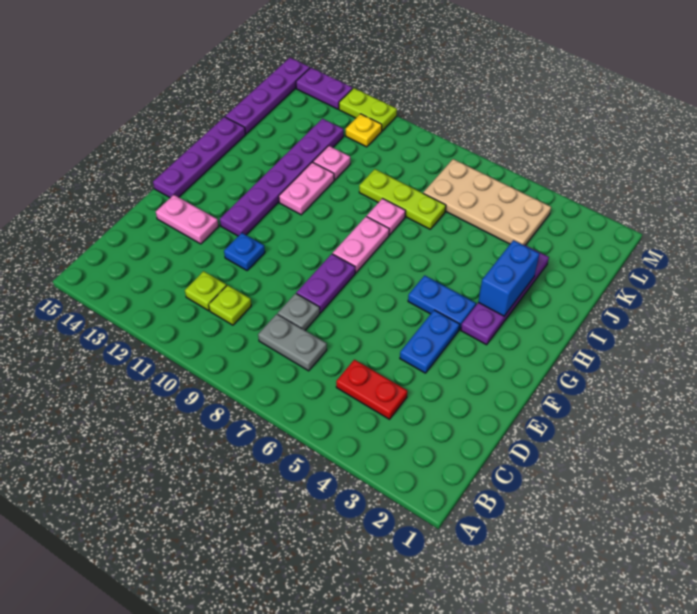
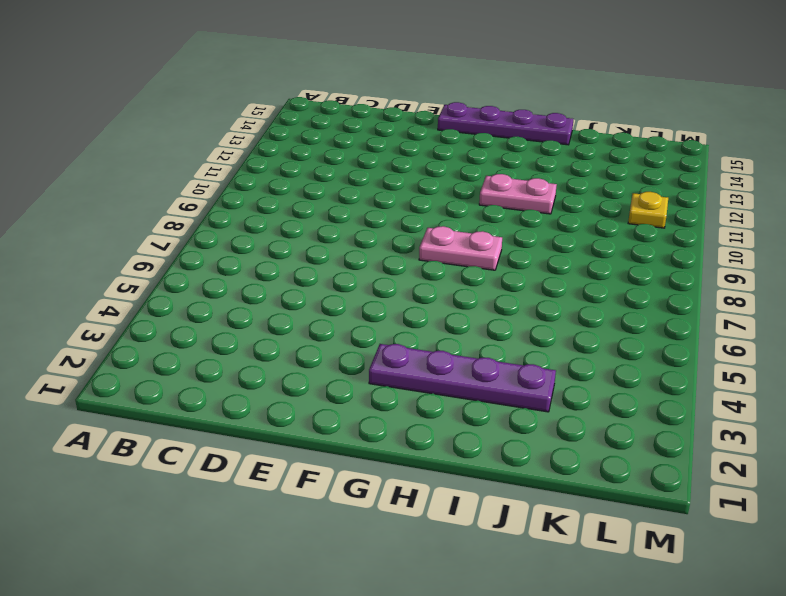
none -> red 1x2 plate [336,360,407,419]
none -> grey 1x2 plate [258,314,327,371]
none -> lime 1x1 plate [209,285,251,325]

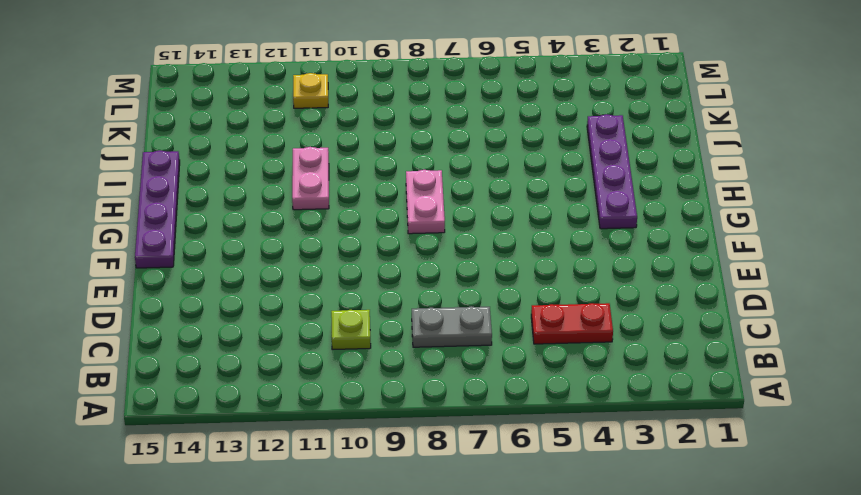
none -> lime 1x1 plate [185,271,226,311]
none -> grey 1x1 plate [278,293,320,330]
none -> blue 1x2 plate [400,310,460,373]

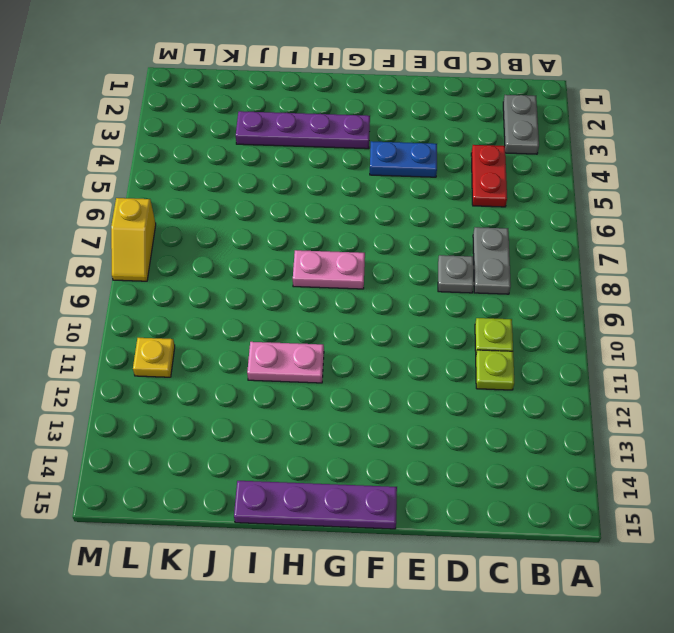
grey 1x2 plate [503,95,539,154] -> none
yellow 1x2 slope [111,198,156,281] -> none
none -> purple 1x2 plate [296,254,355,313]
none -> blue 1x1 plate [224,233,265,270]
none -> pink 1x2 plate [156,195,219,244]

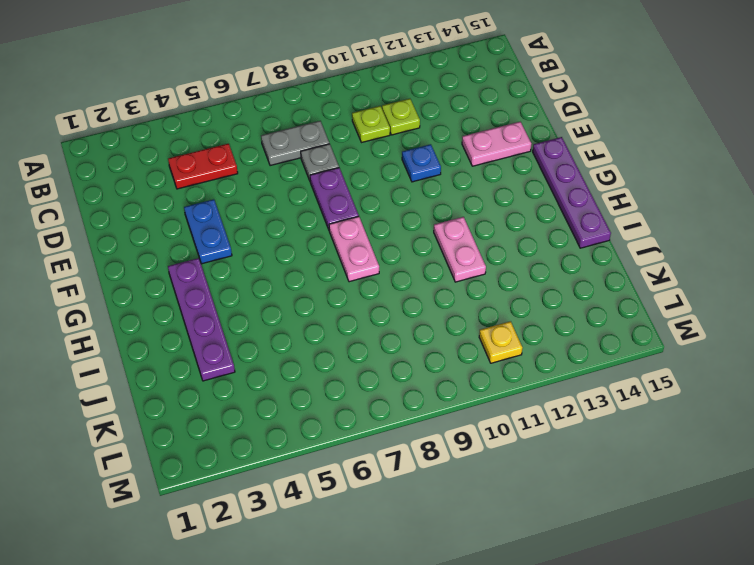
none -> purple 1x6 plate [220,119,344,236]
none -> blue 1x2 plate [408,275,476,330]
none -> pink 1x1 plate [367,199,405,235]

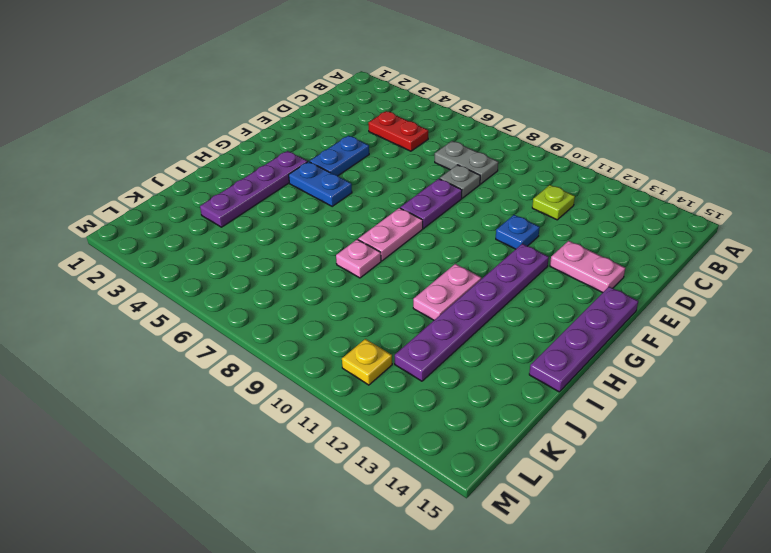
none -> lime 1x1 plate [209,285,251,325]
none -> lime 1x3 plate [359,169,446,229]
none -> pink 1x1 plate [313,146,350,180]

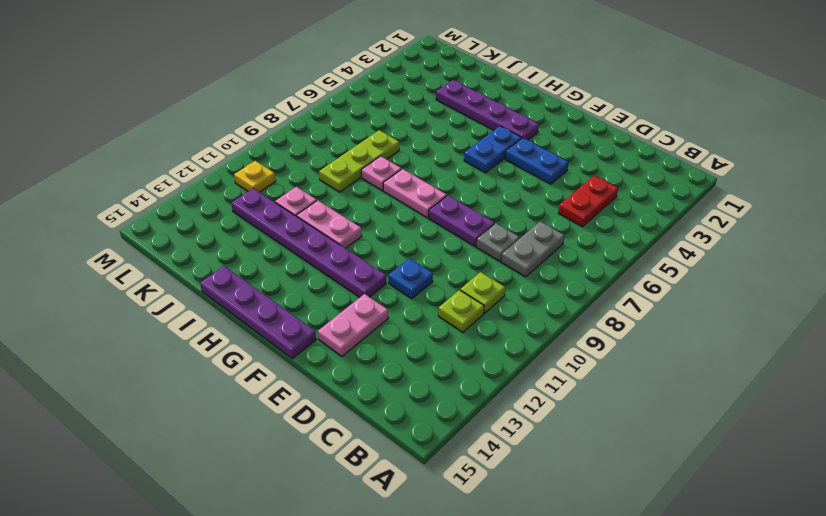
none -> purple 1x4 plate [225,58,310,134]
none -> tan 2x4 plate [423,159,551,245]
none -> lime 1x2 plate [339,88,397,131]

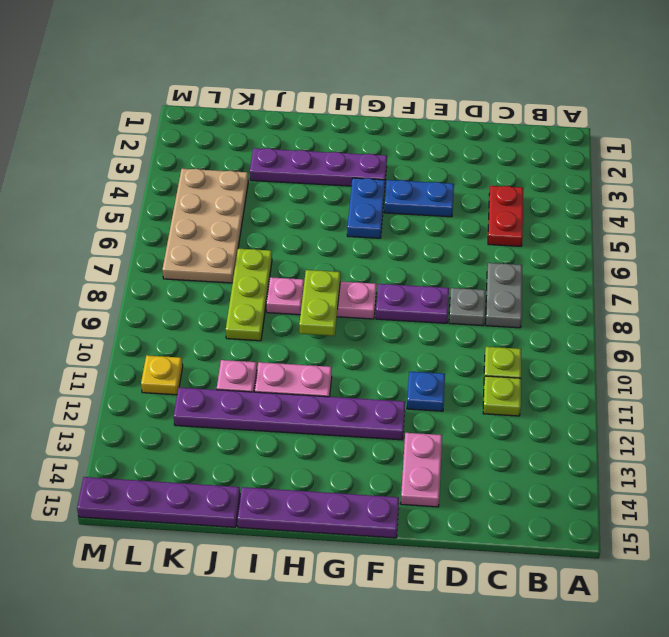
lime 1x2 plate [299,270,340,336] -> lime 1x2 plate moved to [339,88,397,131]
none -> purple 1x2 plate [296,68,353,109]
none -> blue 1x2 brick [478,240,540,316]

